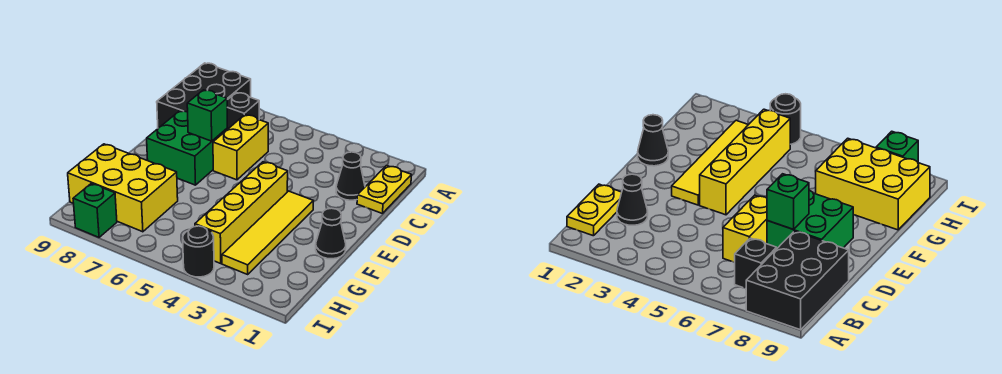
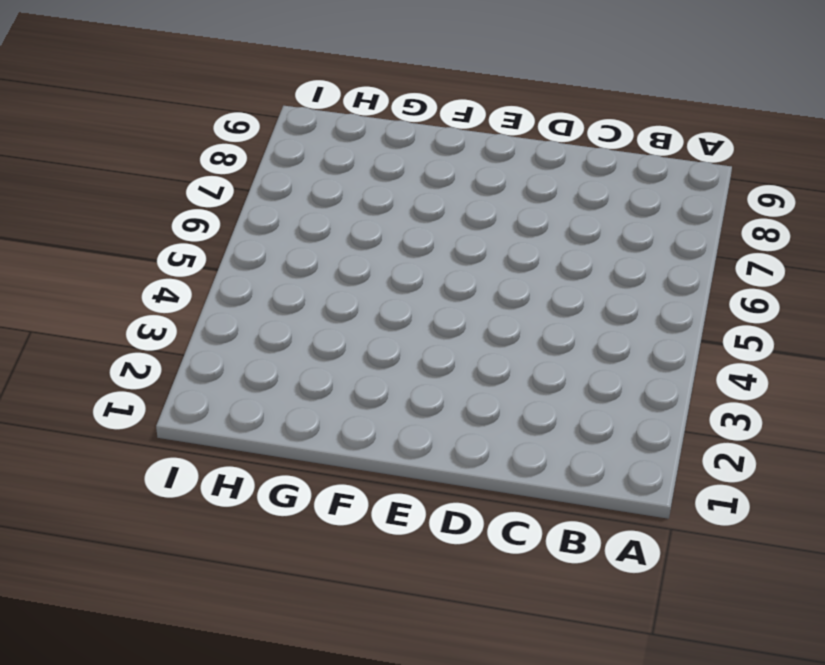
none -> black 2x3 brick [157,63,251,128]
none -> yellow 1x2 plate [357,166,412,214]
none -> black 1x1 brick [227,93,259,129]

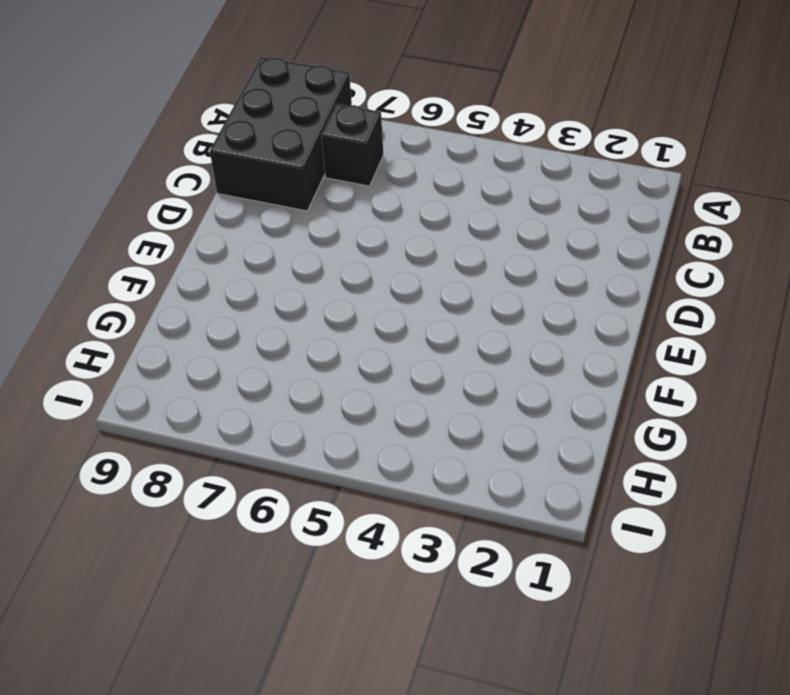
none -> yellow 1x2 plate [357,166,412,214]
none -> black 1x1 cone [336,152,365,200]
none -> yellow 1x2 brick [213,115,268,180]

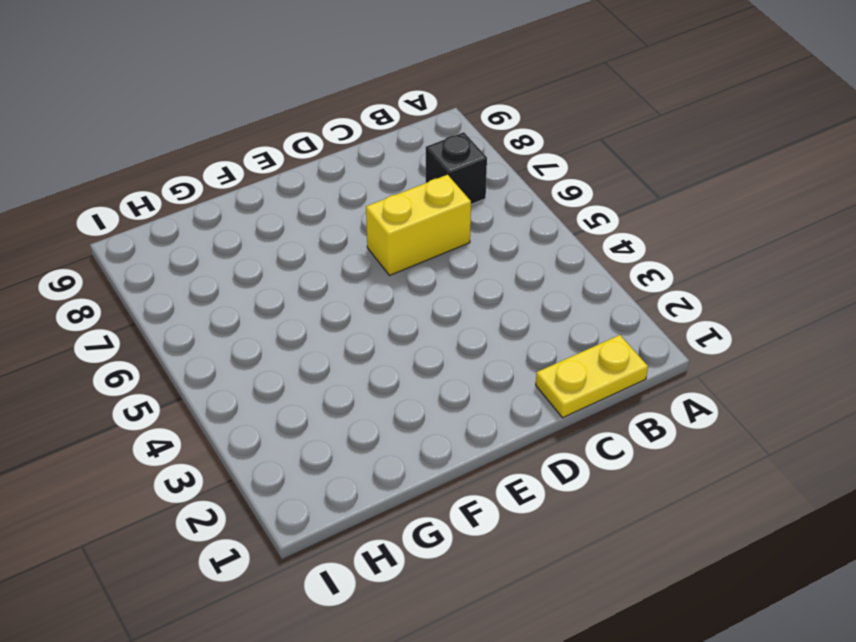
none -> black 2x3 brick [157,63,251,128]
none -> black 1x1 cone [336,152,365,200]
none -> green 2x2 brick [147,111,227,185]

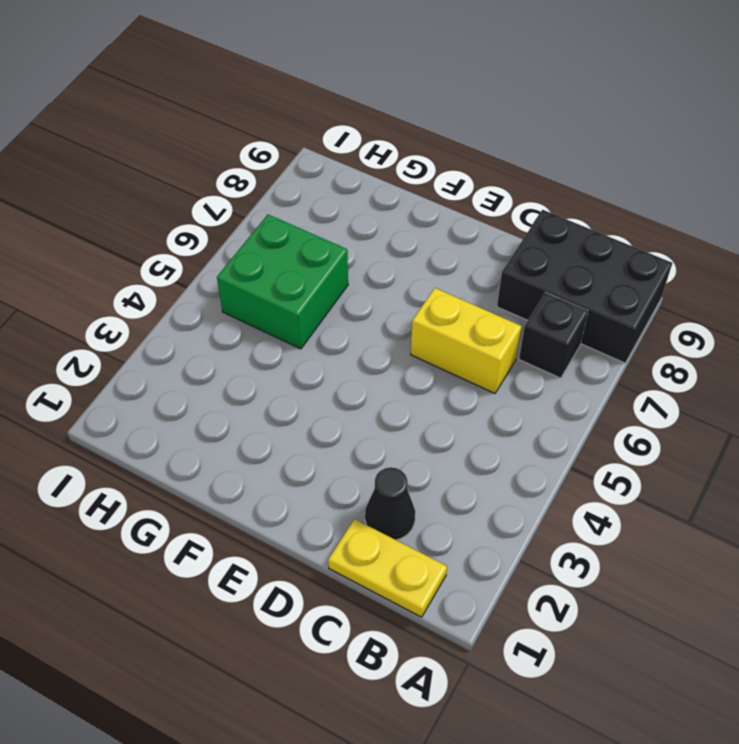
green 2x2 brick [217,215,348,349] -> green 2x2 brick moved to [147,111,227,185]
none -> yellow 1x4 tile [222,191,313,274]
none -> yellow 1x4 brick [195,162,288,264]
none -> black 1x1 cone [316,208,346,259]

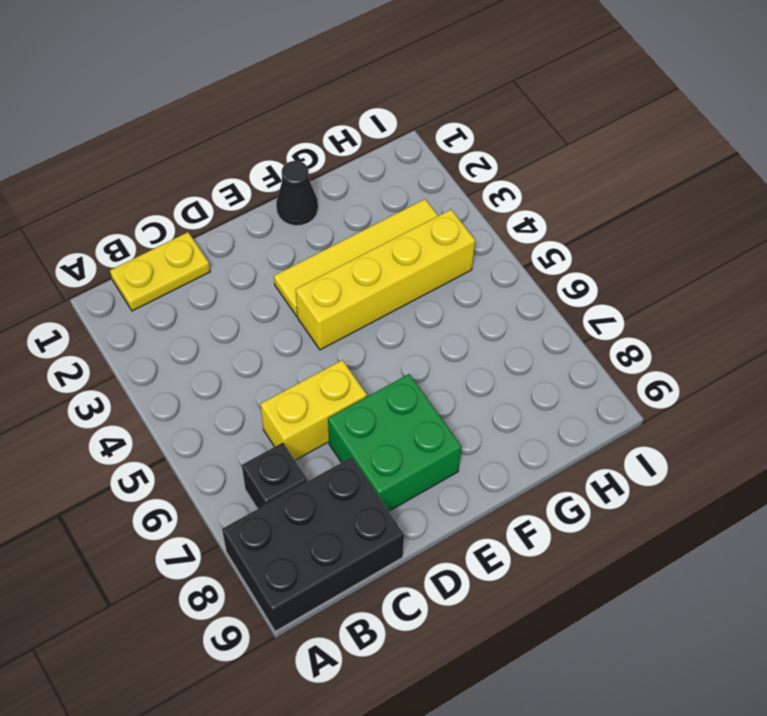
none -> black 1x1 cone [336,152,365,200]
none -> yellow 2x3 brick [68,144,178,232]
none -> black 1x1 round brick [183,226,214,277]

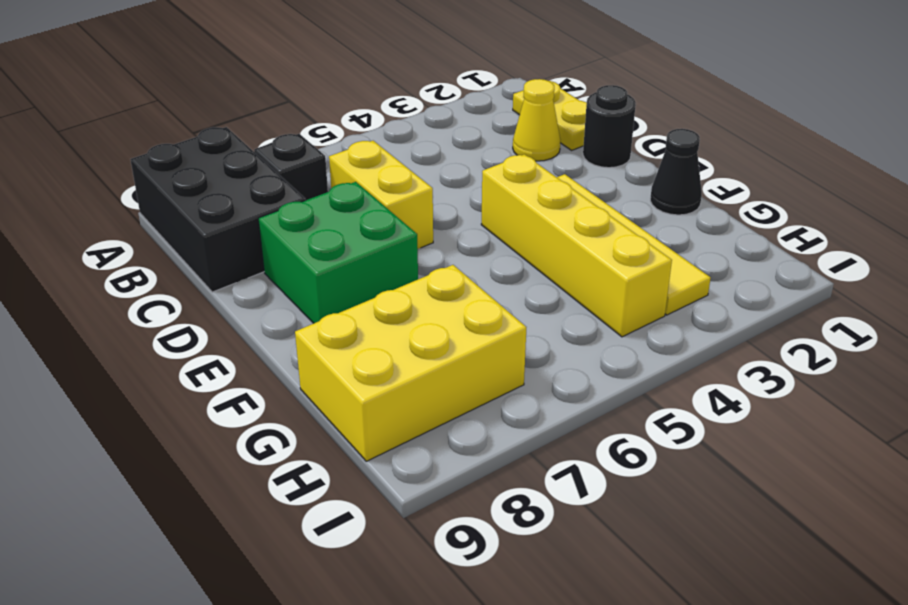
yellow 1x1 cone [513,79,561,161] -> black 1x1 cone [336,152,365,200]
black 1x1 round brick [583,85,636,168] -> black 1x1 round brick moved to [183,226,214,277]
none -> green 1x1 brick [73,183,117,237]
none -> green 1x1 brick [187,90,227,141]

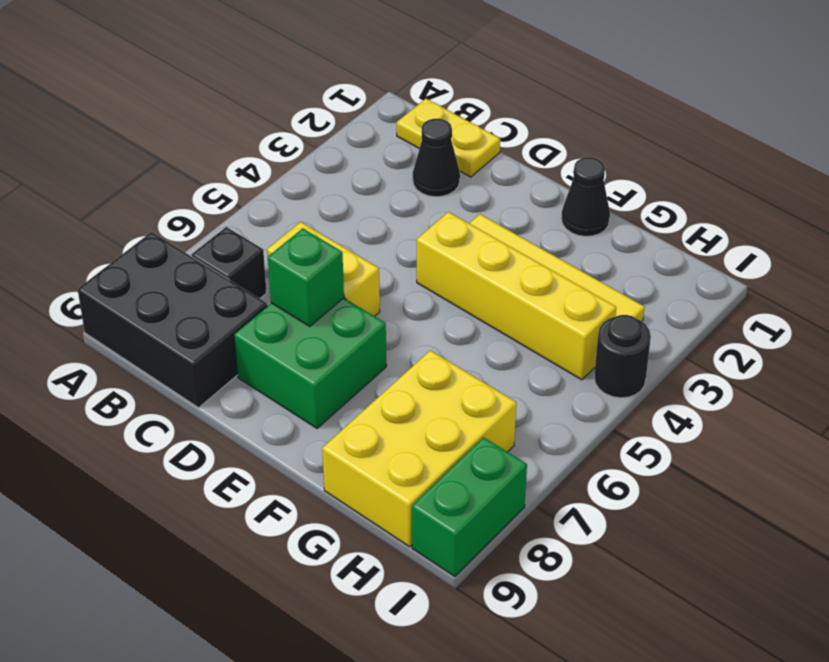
green 1x2 brick [412,437,527,577] -> green 1x1 brick [73,183,117,237]

